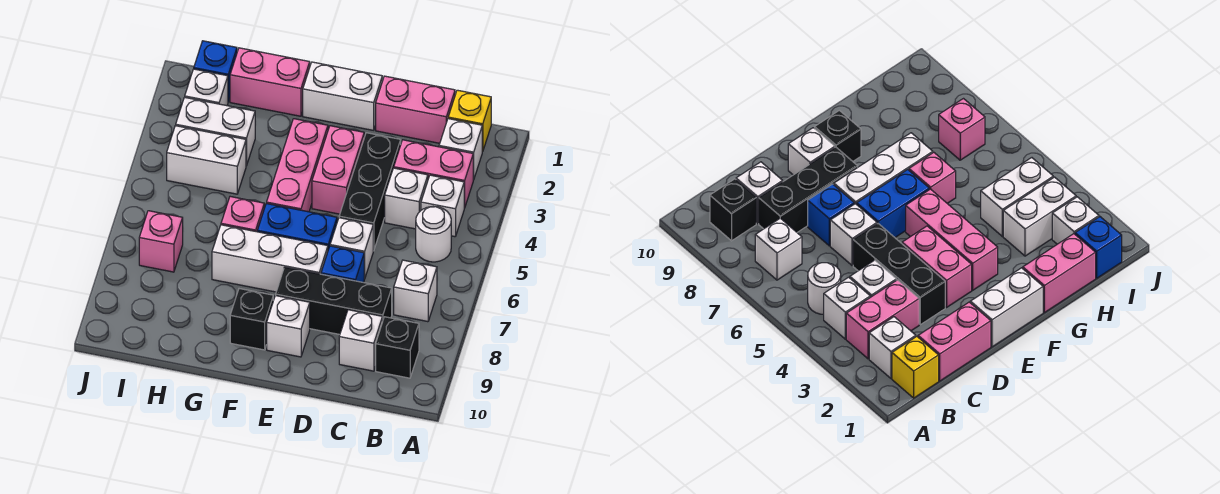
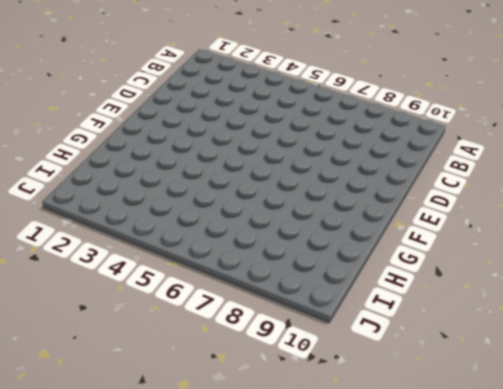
none -> yellow 1x1 brick [448,90,491,152]
none -> white 1x1 brick [439,119,482,180]
none -> pink 1x2 brick [394,140,473,208]

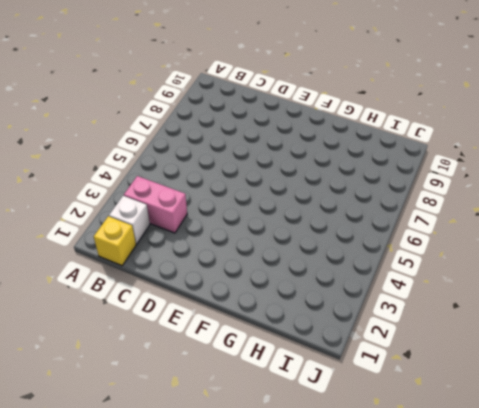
none -> white 1x1 brick [421,175,464,237]
none -> white 1x1 round brick [416,206,451,262]
none -> white 1x1 brick [394,260,437,322]

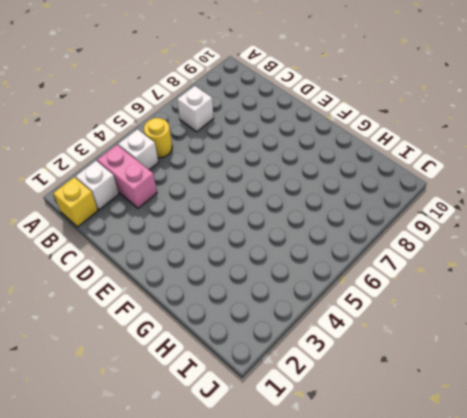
yellow 1x1 round brick [144,118,172,158] -> white 1x1 round brick [416,206,451,262]
none -> black 1x1 brick [376,317,419,378]
none -> pink 1x2 brick [376,76,455,143]
none -> white 1x1 brick [385,168,428,229]

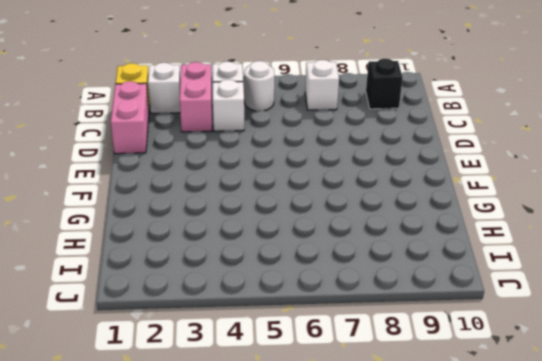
none -> black 1x3 brick [276,267,392,334]
none -> white 1x1 brick [339,310,383,371]
none -> black 1x3 brick [339,133,401,251]

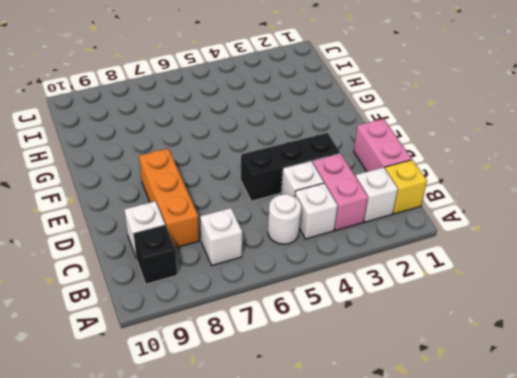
orange 1x3 brick [139,149,199,248] -> black 1x3 brick [276,267,392,334]
none -> white 1x1 brick [330,218,373,279]
none -> blue 1x1 brick [321,246,364,283]
none -> white 1x2 brick [303,62,382,130]

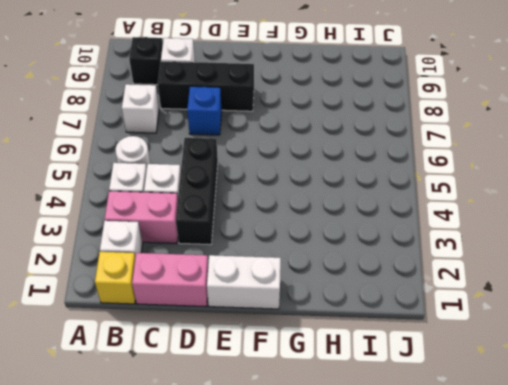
none -> white 1x1 brick [330,218,373,279]
none -> pink 1x2 brick [312,126,364,214]
none -> blue 1x2 brick [257,203,337,249]

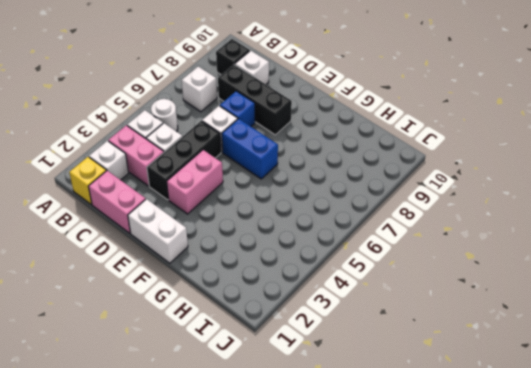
none -> white 1x3 brick [212,225,328,292]
none -> white 1x1 brick [267,296,310,357]
none -> pink 1x3 brick [267,119,328,212]

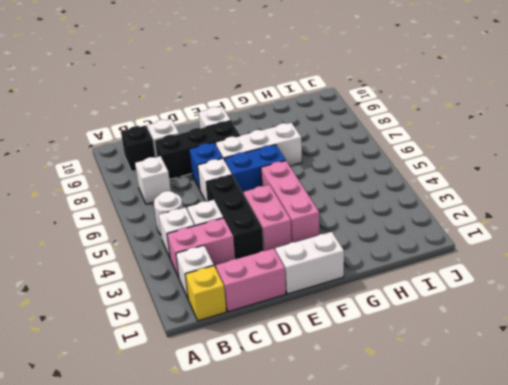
none -> black 1x1 brick [230,289,273,350]
none -> pink 1x2 brick [230,48,310,116]
none -> pink 1x1 brick [221,197,264,232]

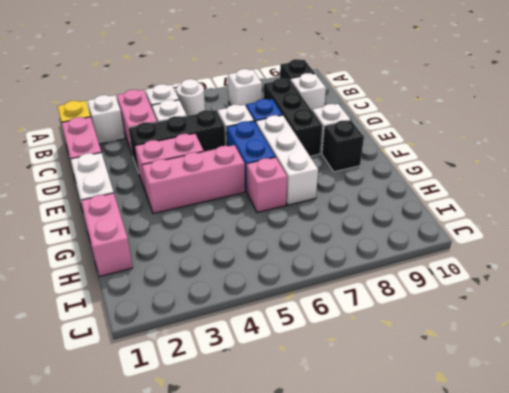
none -> white 1x2 brick [176,97,255,166]
none -> white 1x2 brick [167,126,246,194]
none -> blue 1x1 brick [194,41,237,102]

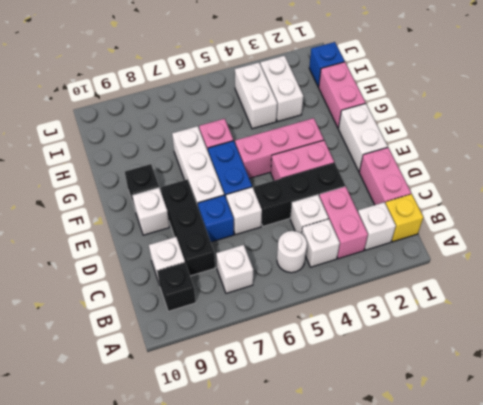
none -> white 1x1 brick [185,69,228,106]
none -> pink 1x1 brick [139,211,183,272]

